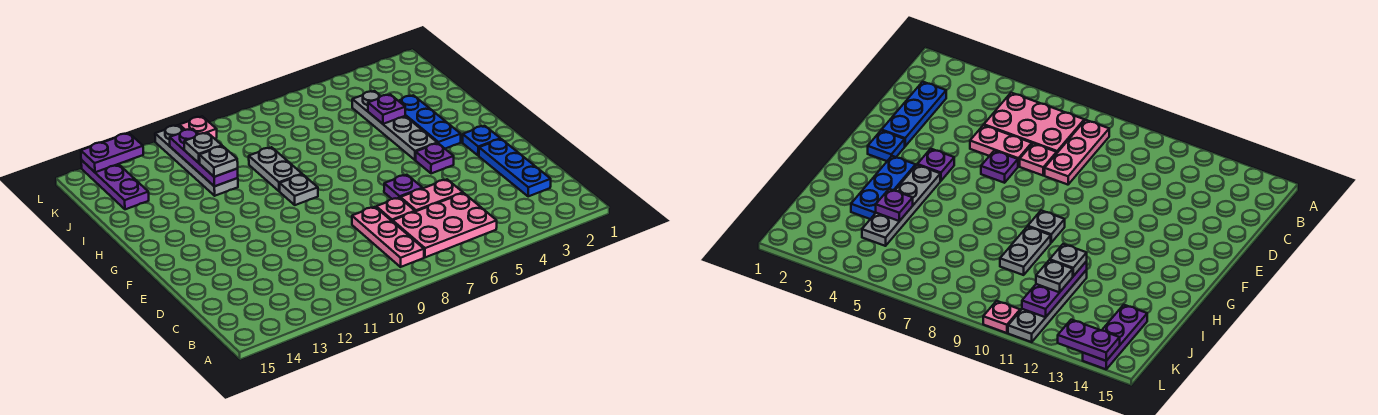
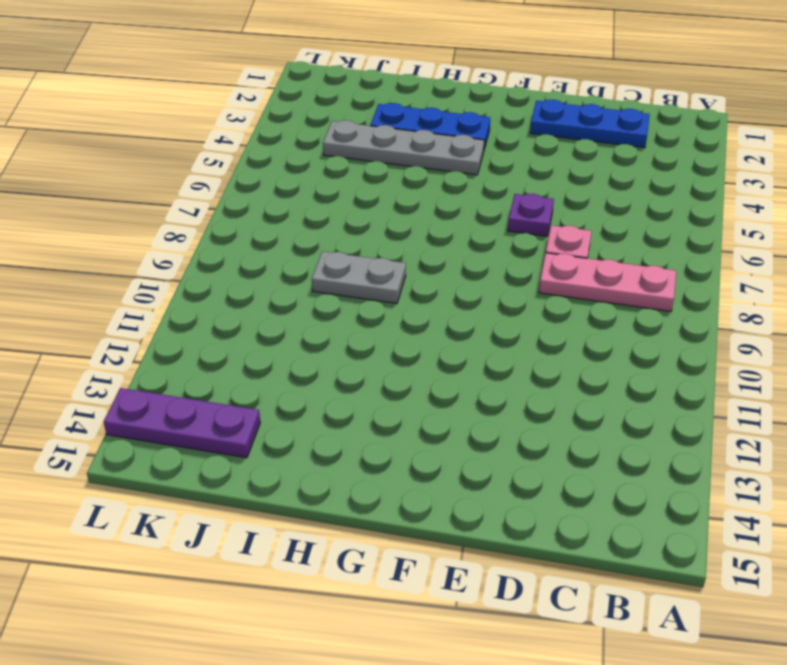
none -> pink 2x3 plate [393,193,497,257]
none -> pink 1x2 plate [400,179,463,212]
none -> blue 1x1 plate [463,126,500,156]

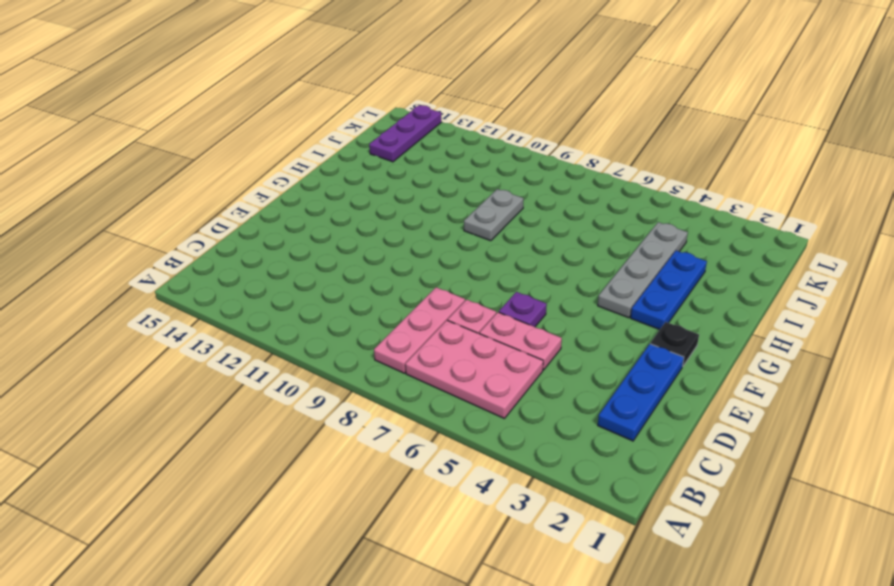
black 1x1 plate [650,322,699,367] -> blue 1x1 plate [463,126,500,156]
none -> purple 1x1 plate [416,143,454,173]
none -> grey 1x1 plate [280,174,318,205]
none -> grey 1x4 plate [155,125,238,196]

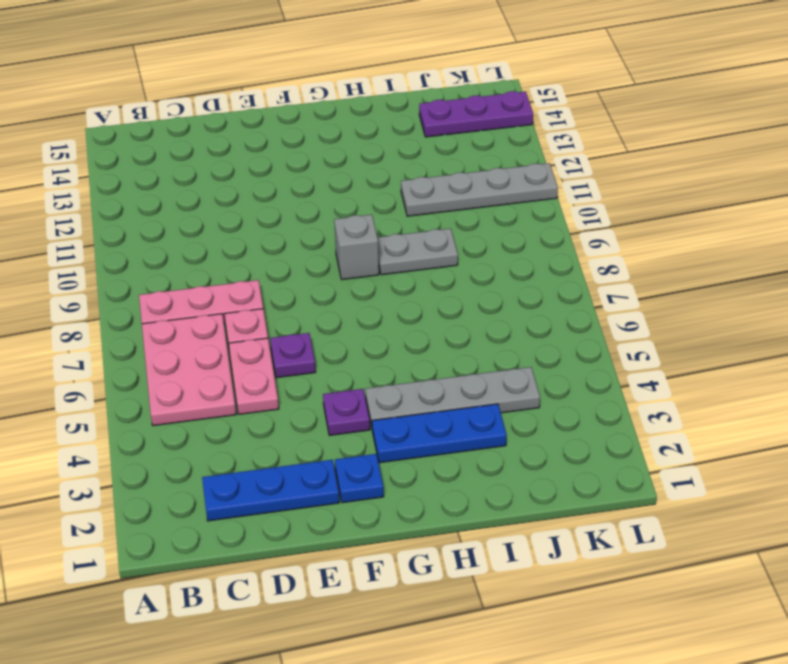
grey 1x1 brick [334,215,379,280] -> grey 1x1 plate [280,174,318,205]
none -> pink 1x1 plate [179,116,217,139]
none -> purple 1x1 plate [368,94,405,124]
none -> purple 1x3 plate [170,129,238,186]

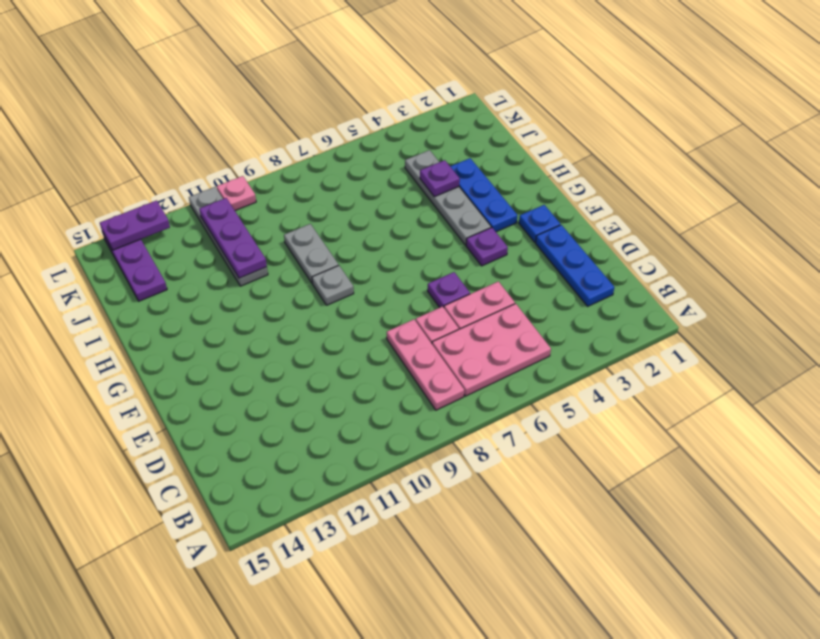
none -> grey 1x1 plate [199,146,238,177]
none -> grey 1x1 plate [184,133,222,163]

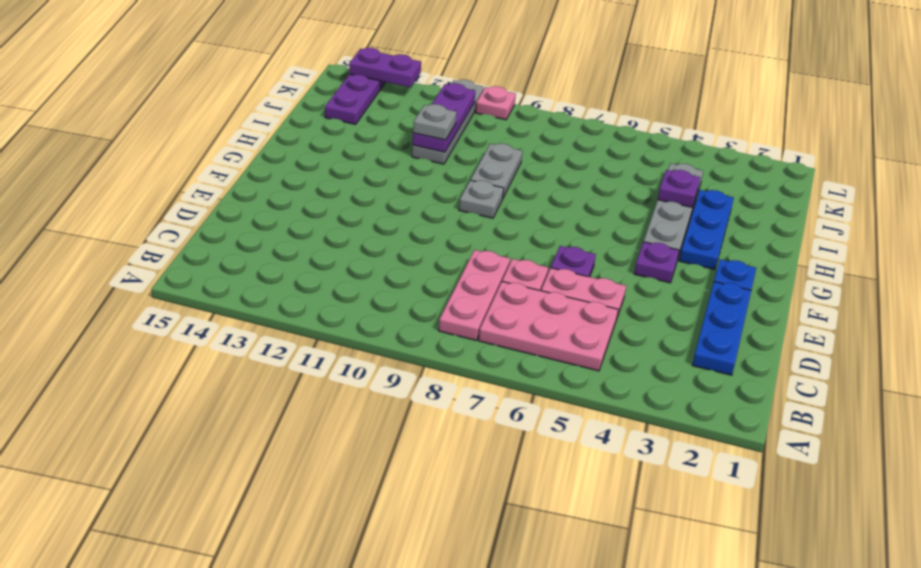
none -> grey 1x1 plate [184,133,222,163]

